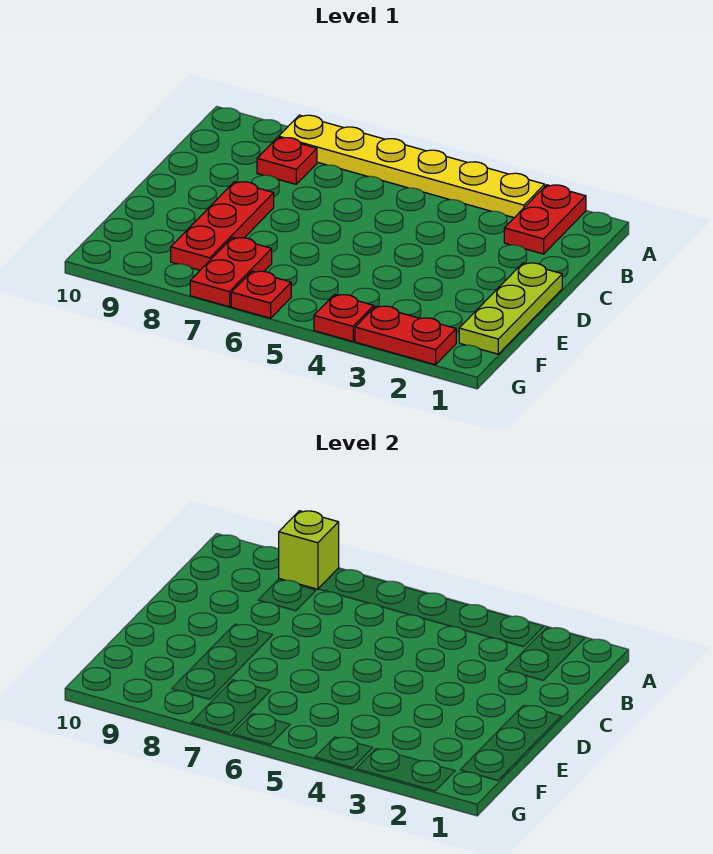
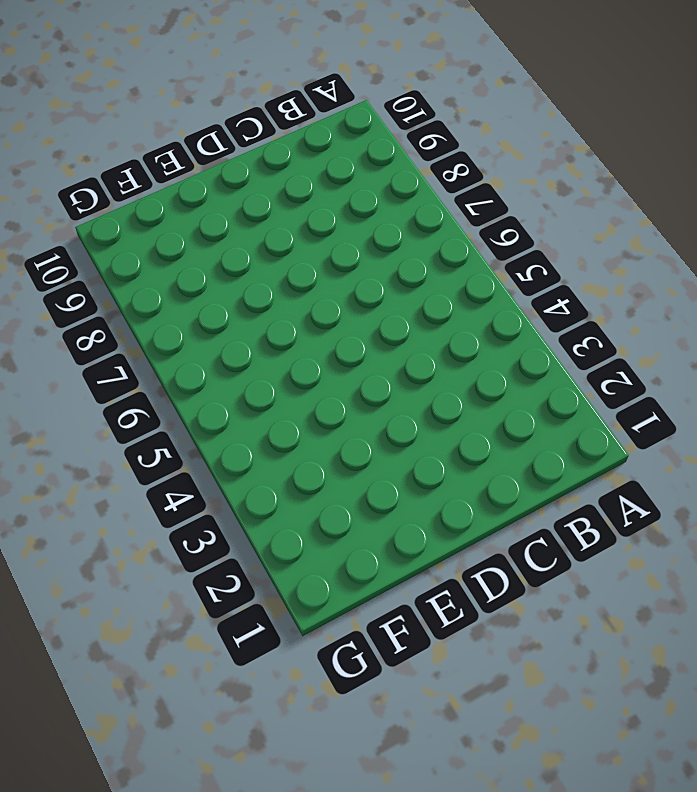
none -> red 1x2 plate [504,185,586,254]
none -> yellow 1x6 plate [279,115,545,218]

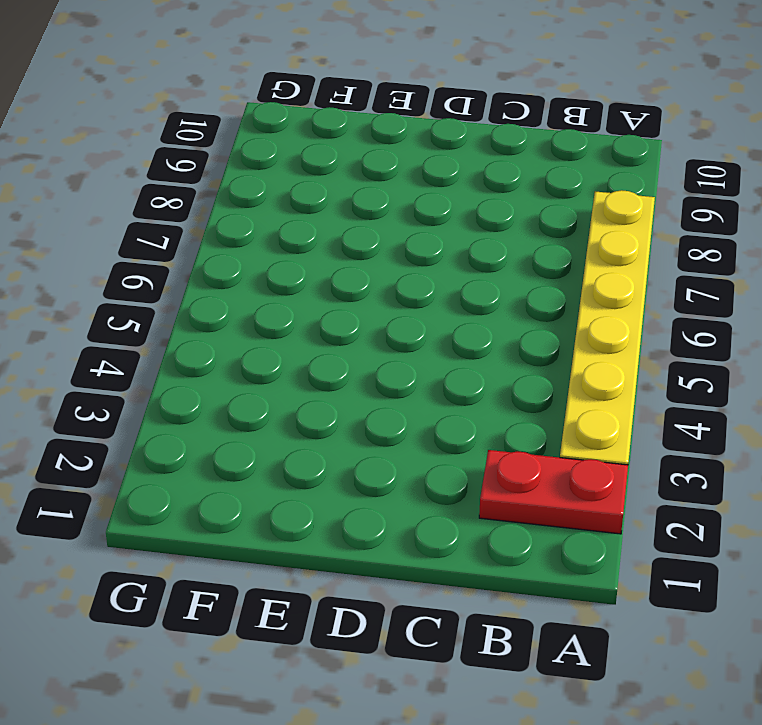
none -> red 1x1 plate [257,137,317,184]
none -> lime 1x3 plate [459,263,562,354]

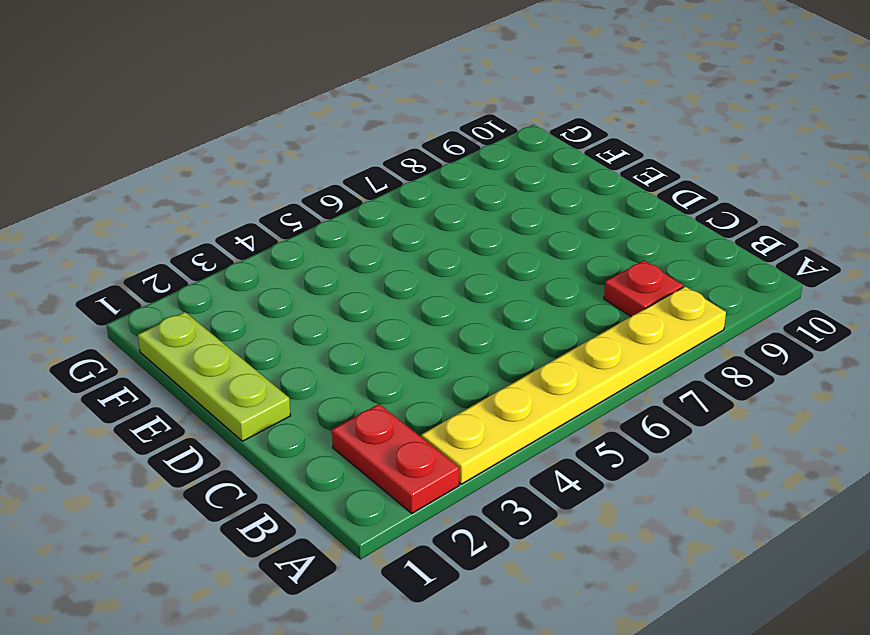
none -> red 1x3 plate [171,182,274,270]
none -> red 1x2 plate [190,237,272,307]

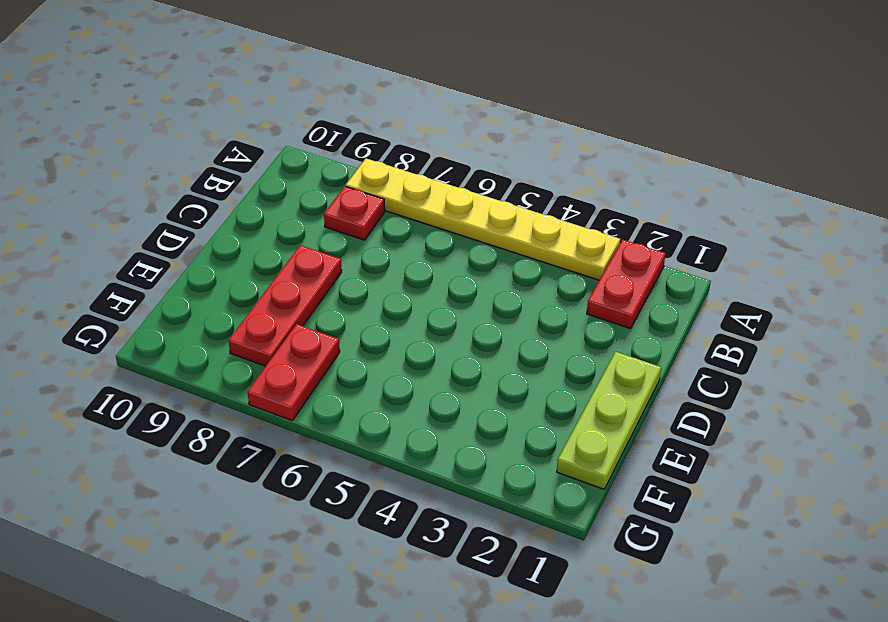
none -> red 1x2 plate [355,306,456,365]
none -> red 1x1 plate [314,294,374,341]

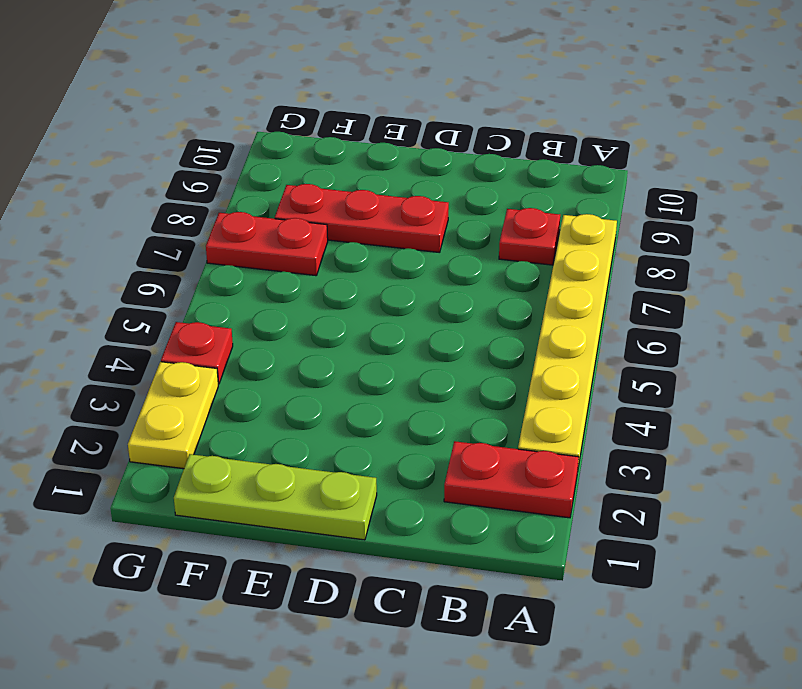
yellow 1x2 plate [128,362,218,469] -> red 1x2 plate [355,306,456,365]
none -> red 1x1 plate [231,271,291,318]
none -> lime 1x1 brick [279,511,339,589]

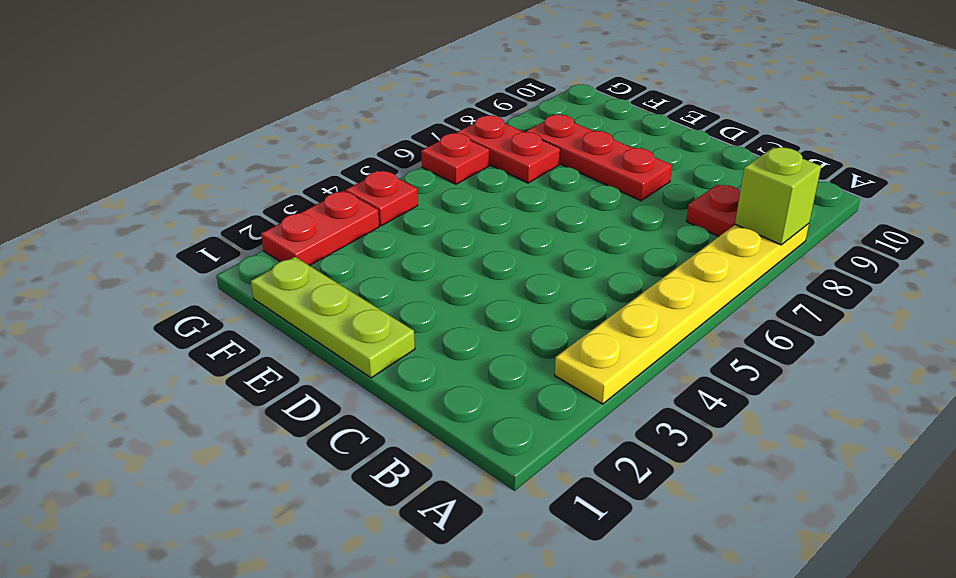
none -> red 1x2 plate [504,185,586,254]

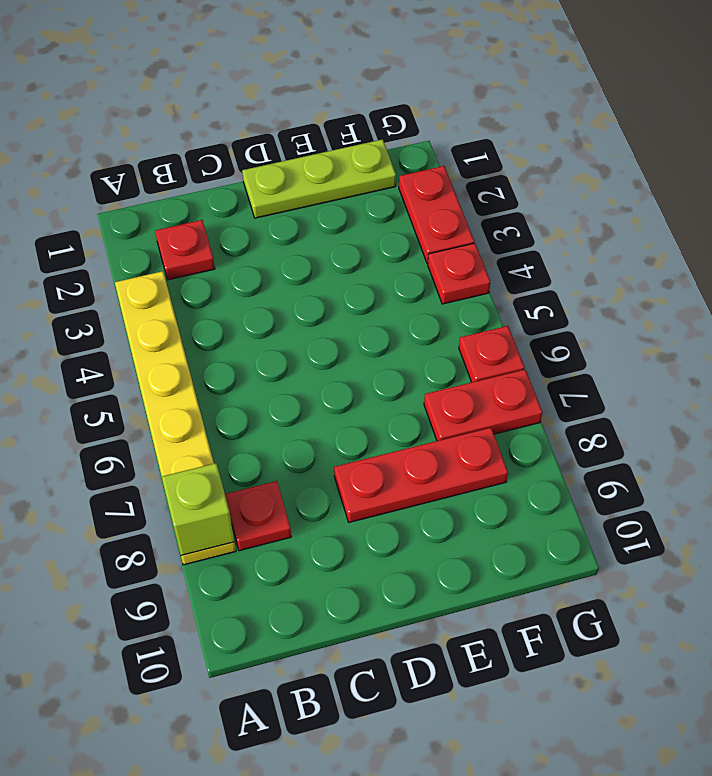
red 1x1 plate [155,220,215,280] -> red 1x2 plate [504,185,586,254]

